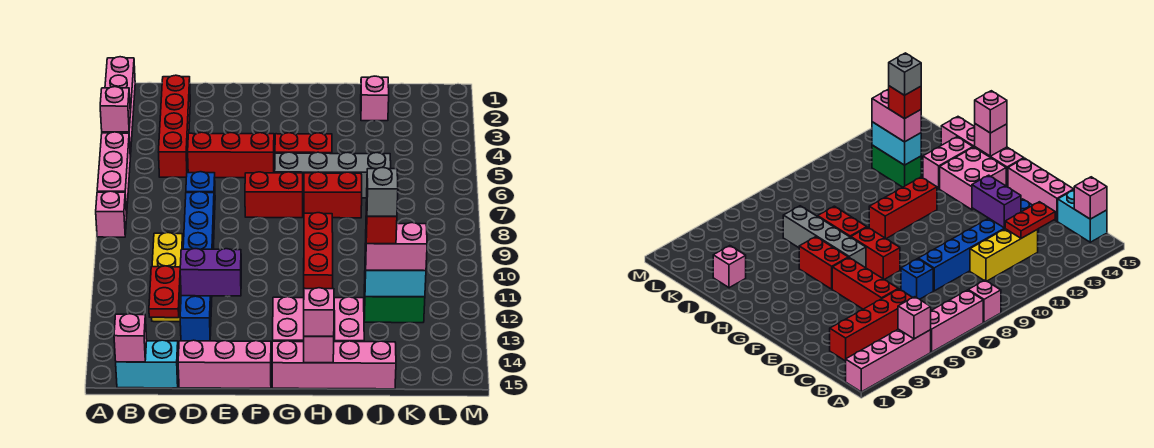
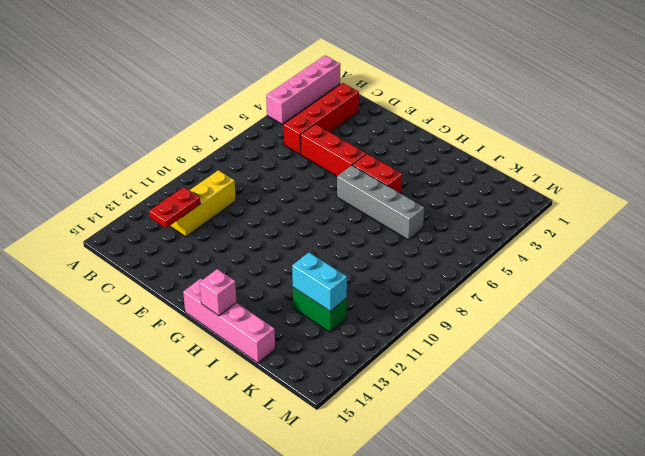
none -> pink 1x3 brick [97,132,130,217]
none -> pink 1x1 brick [96,191,127,237]
none -> cyan 1x2 brick [116,340,178,388]
none -> blue 1x1 brick [186,172,215,216]

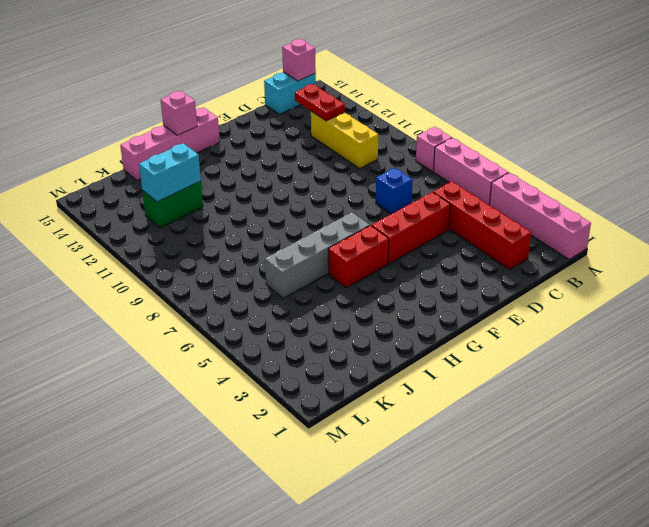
none -> blue 1x6 brick [180,192,215,341]
none -> pink 1x3 brick [178,340,271,388]
none -> red 1x2 brick [245,172,303,218]
none -> pink 2x2 brick [273,297,304,342]

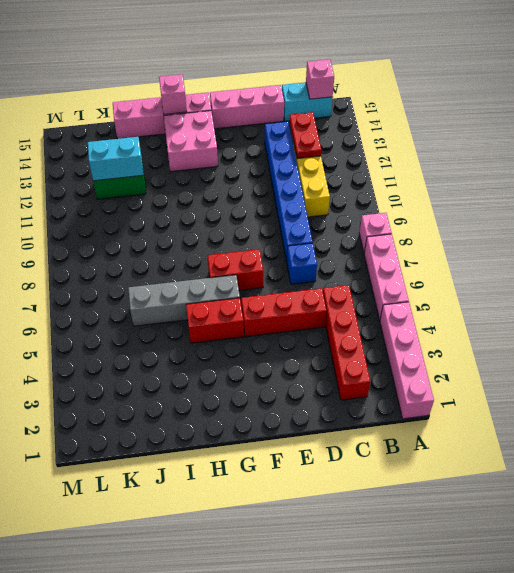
none -> red 1x2 brick [304,172,362,218]
none -> red 1x3 brick [304,213,333,289]
none -> pink 1x2 brick [334,297,364,342]
none -> pink 1x1 brick [361,76,389,121]

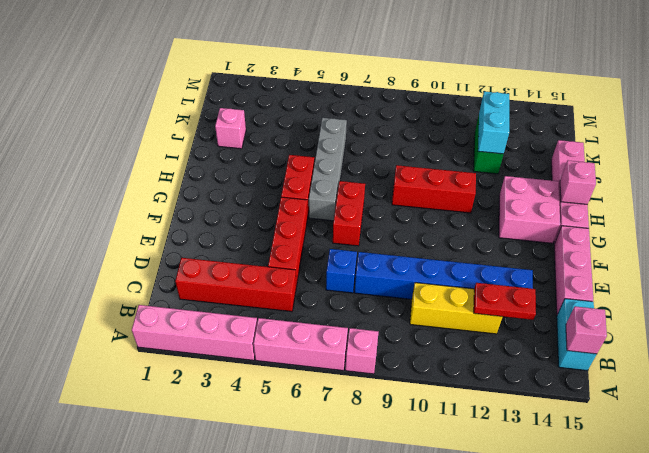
none -> red 1x2 brick [304,172,362,218]
none -> pink 1x2 brick [334,297,364,342]
none -> pink 1x1 brick [100,87,130,132]
none -> purple 1x2 brick [180,249,241,296]

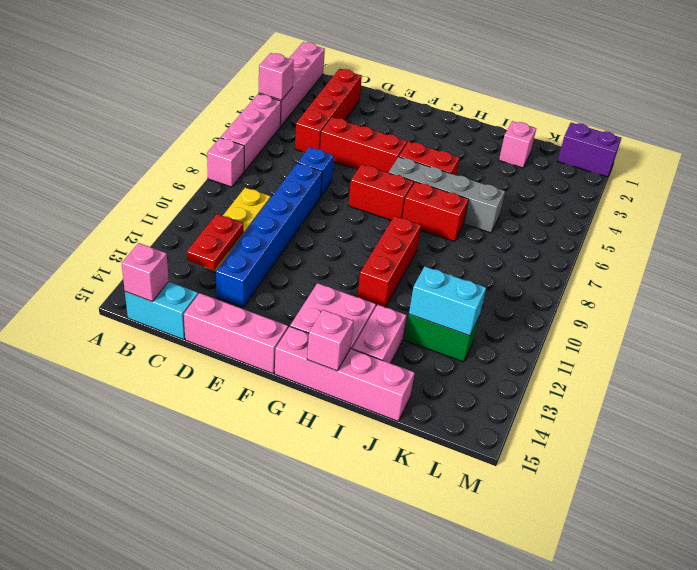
purple 1x2 brick [558,123,621,177] -> purple 1x2 brick moved to [180,249,241,296]
none -> pink 1x1 brick [304,288,334,336]
none -> pink 1x2 brick [365,223,427,271]
none -> red 1x1 brick [366,202,397,244]
none -> grey 1x1 brick [367,167,398,216]

